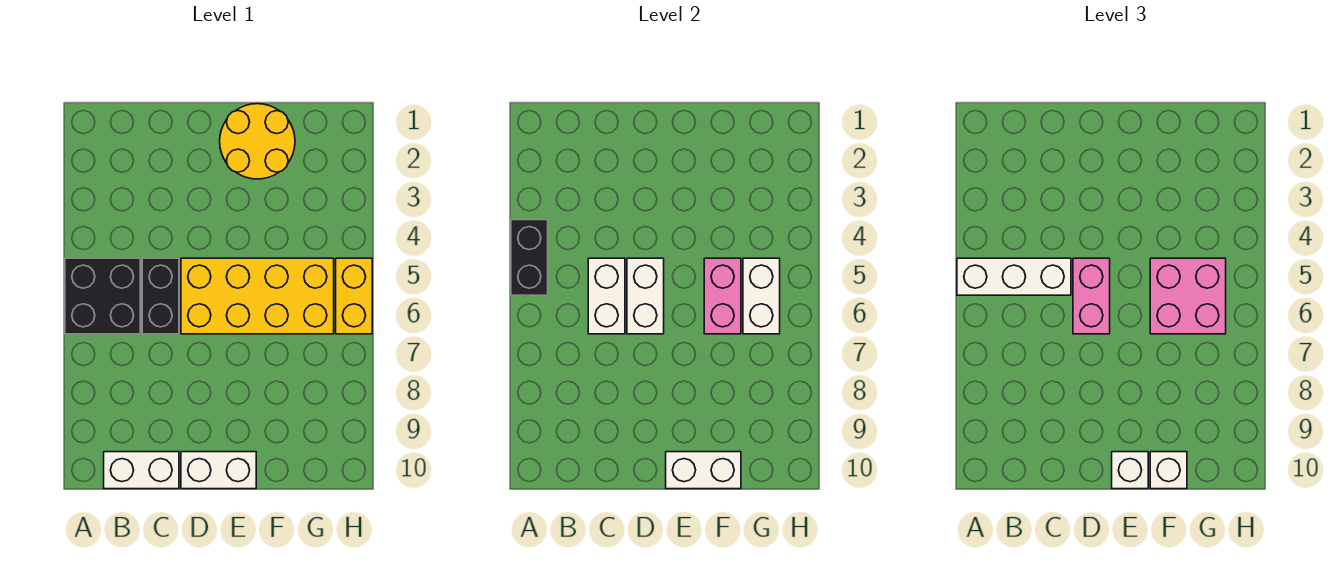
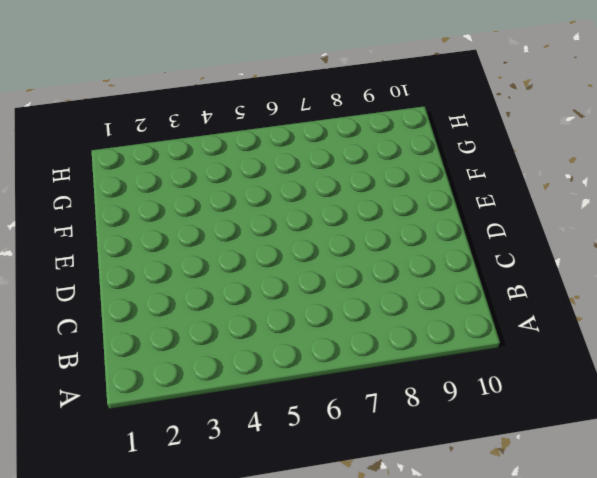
none -> black 2x2 brick [65,258,140,334]
none -> white 1x2 brick [104,452,179,489]
none -> black 1x2 brick [142,258,179,334]

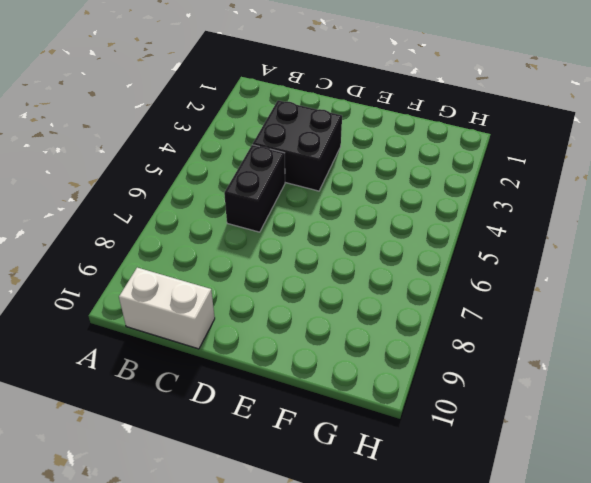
black 2x2 brick [253,100,342,191] -> black 2x2 brick moved to [65,258,140,334]
none -> yellow 2x4 brick [181,258,334,334]
none -> white 1x2 brick [181,452,256,489]
none -> yellow 2x2 round brick [220,104,295,179]

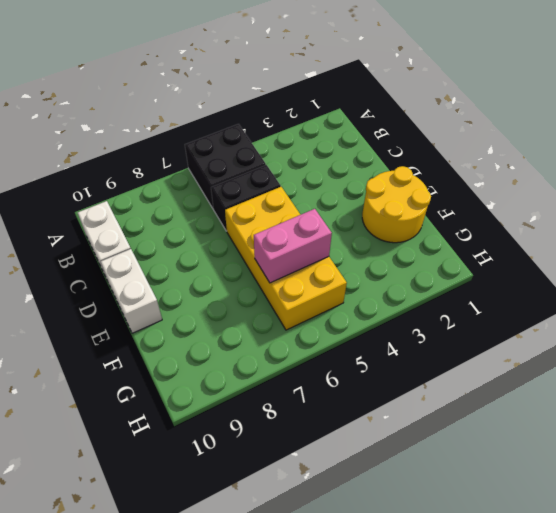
none -> yellow 1x2 brick [336,258,372,334]
none -> black 1x2 brick [511,220,548,295]
none -> white 1x2 brick [588,258,625,334]

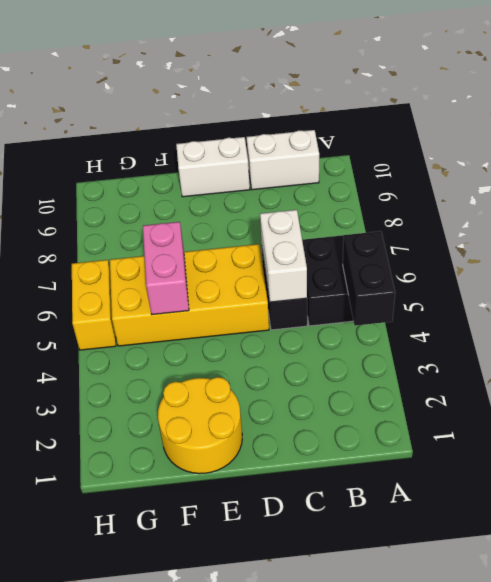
none -> white 1x2 brick [627,258,664,334]
none -> white 1x2 brick [666,452,741,489]
none -> white 1x2 brick [743,258,780,334]

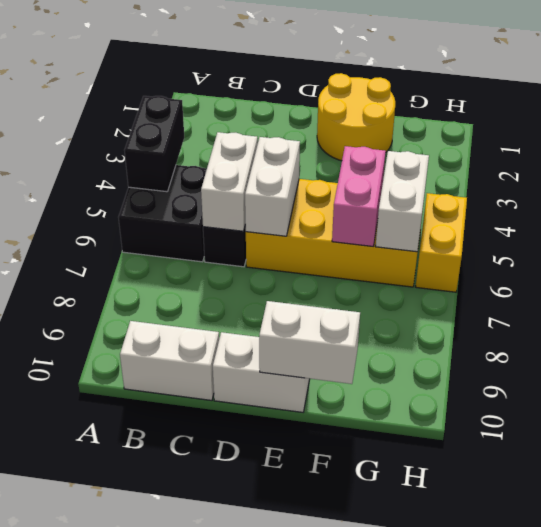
none -> white 1x3 brick [957,258,1071,295]
none -> pink 1x2 brick [1073,258,1110,334]
none -> white 1x1 brick [1112,452,1148,489]

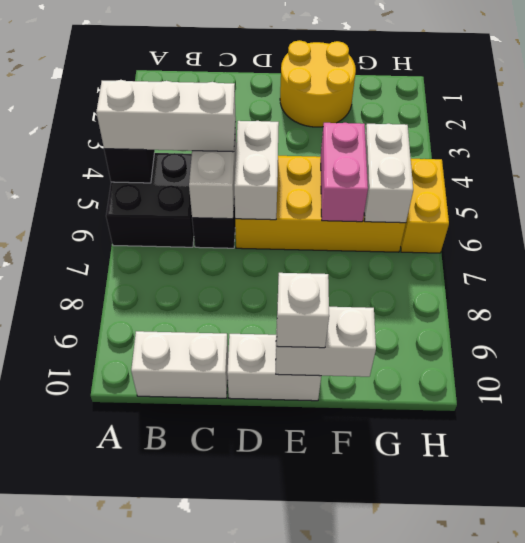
none -> pink 1x2 brick [1073,258,1110,334]
none -> pink 2x2 brick [1150,258,1226,334]
none -> white 1x1 brick [1150,452,1187,489]

